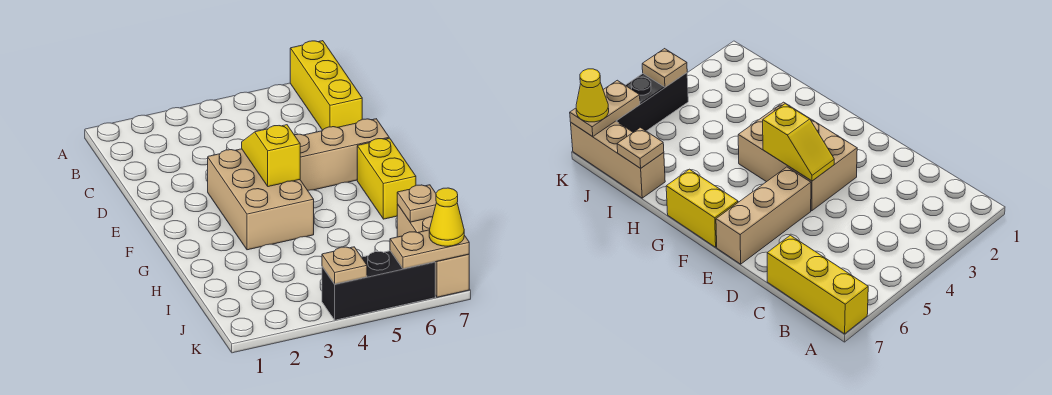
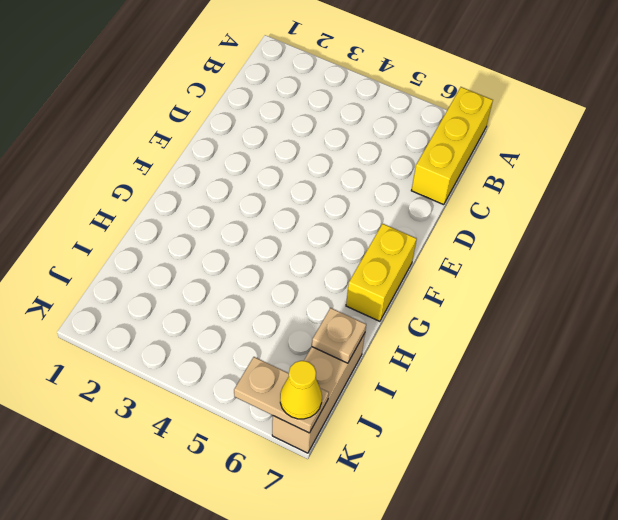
none -> tan 2x3 brick [208,149,314,250]
none -> tan 1x3 brick [295,119,389,190]

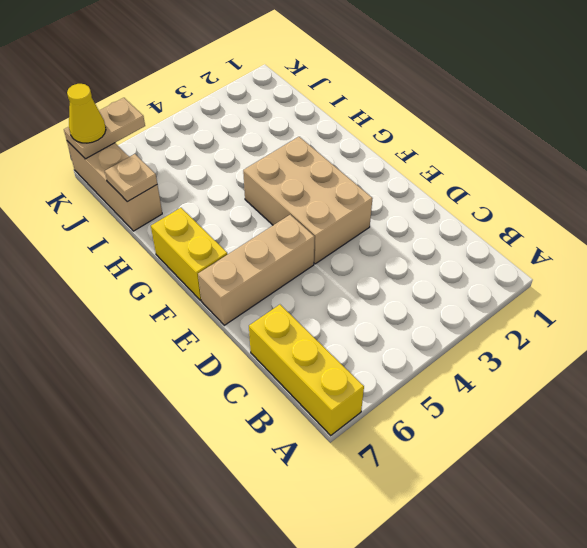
none -> black 1x3 brick [322,251,435,320]
none -> yellow 1x2 slope [242,125,300,187]

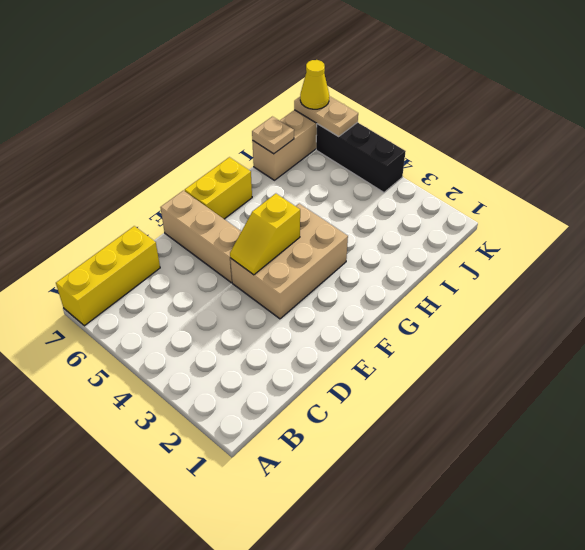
none -> tan 1x1 plate [322,247,367,284]

